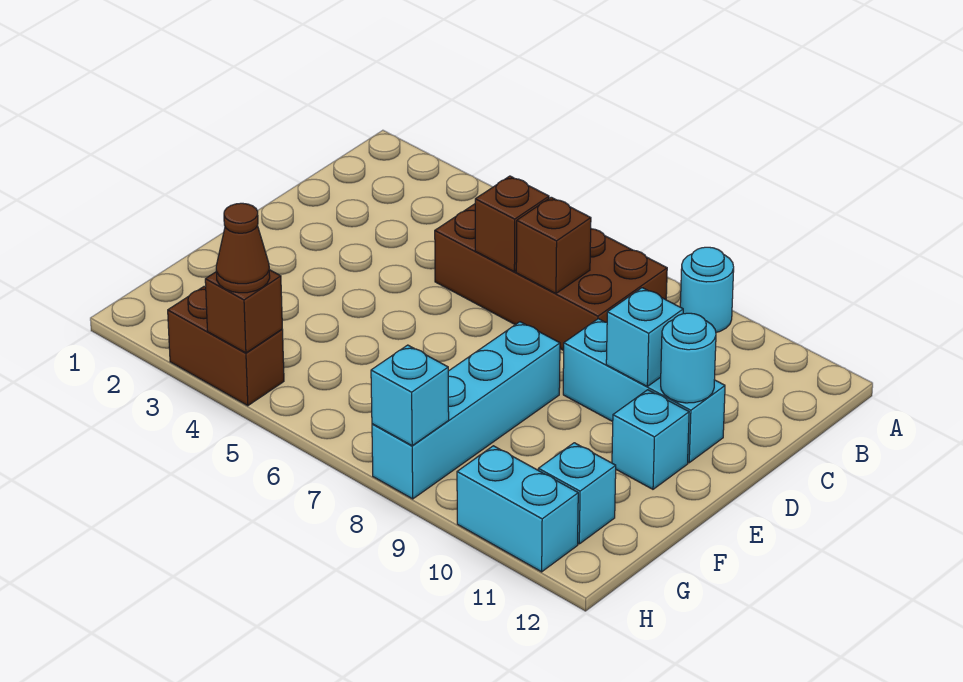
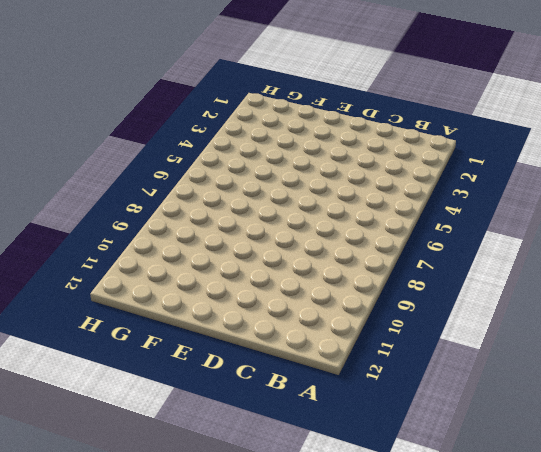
none -> cyan 1x1 round brick [680,247,734,332]
none -> brown 2x4 brick [435,204,667,350]
none -> cyan 1x3 brick [563,319,725,463]

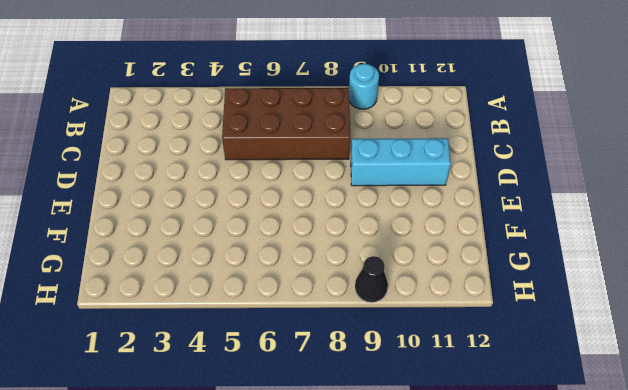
black 1x1 cone [355,256,388,302] -> none
none -> cyan 1x4 brick [372,322,560,499]
none -> cyan 1x1 brick [612,390,689,489]
none -> cyan 1x1 brick [538,443,616,544]

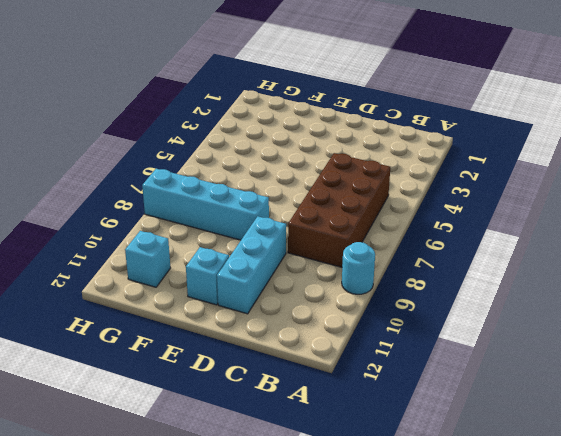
none -> brown 1x2 brick [168,286,284,406]
none -> cyan 1x2 brick [457,446,578,572]
none -> brown 1x1 brick [475,176,549,272]

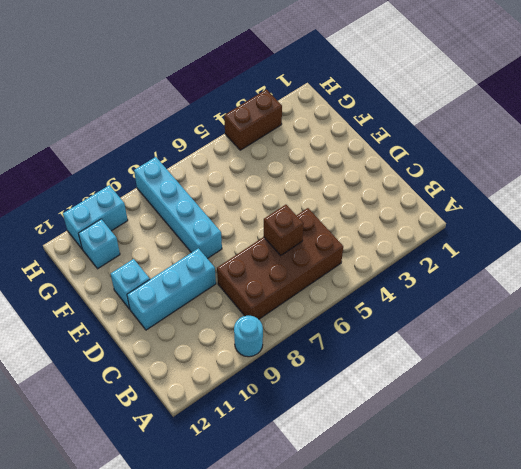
none -> brown 1x1 brick [516,197,591,293]
none -> cyan 1x1 brick [606,288,683,386]
none -> cyan 1x1 round brick [661,313,716,403]

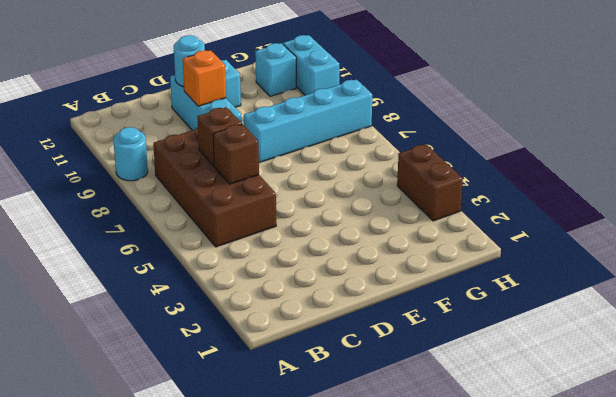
orange 1x1 brick [183,50,226,106] -> cyan 1x1 brick [606,288,683,386]
none -> brown 1x1 brick [205,270,282,353]
none -> cyan 1x1 brick [371,345,449,446]
none -> brown 1x1 cone [216,203,270,293]

